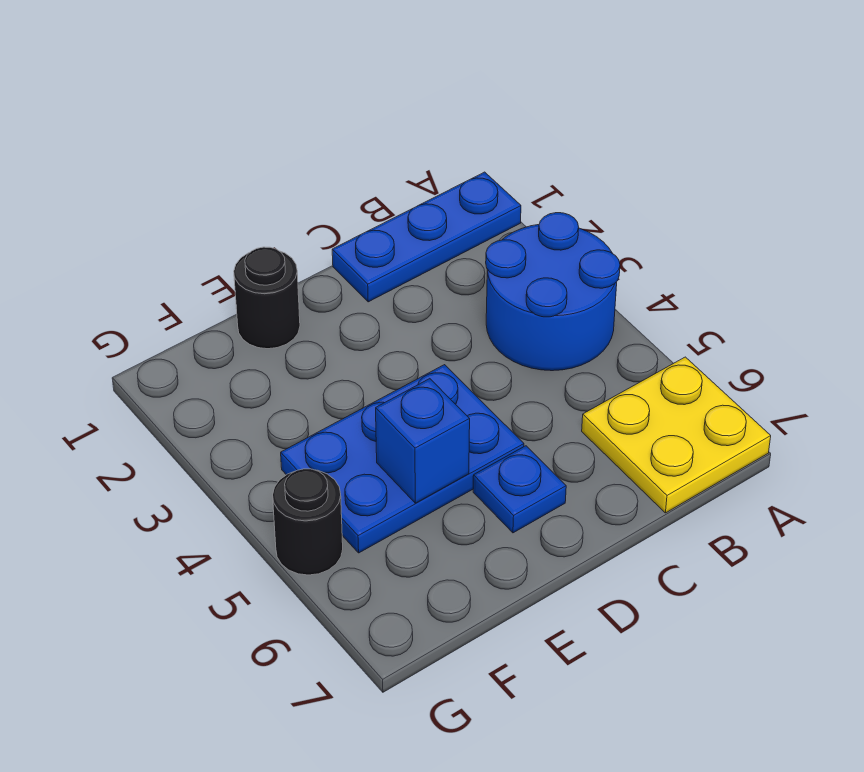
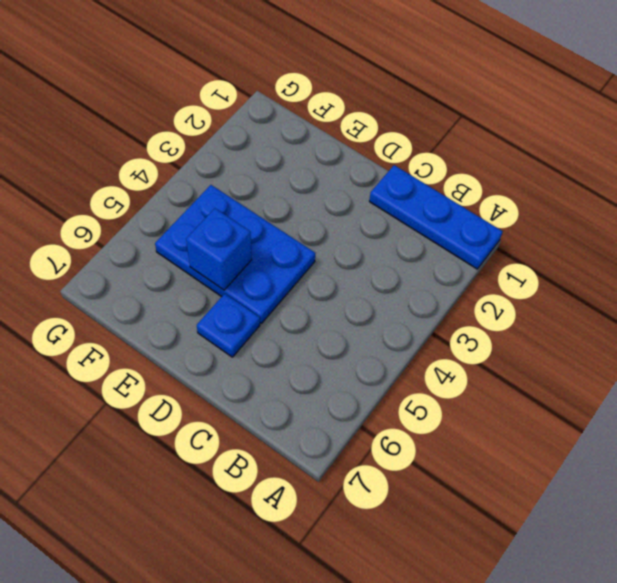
none -> blue 2x2 round brick [486,213,620,371]
none -> yellow 2x2 plate [582,357,771,513]

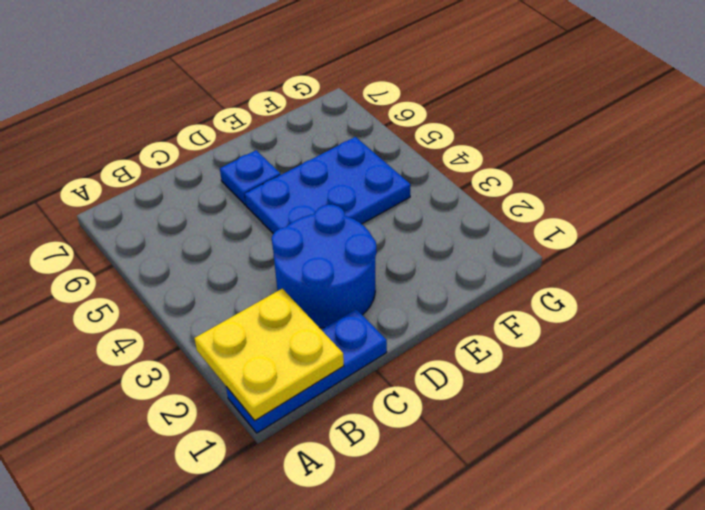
yellow 2x2 plate [195,289,344,420] -> yellow 2x2 plate moved to [582,357,771,513]
blue 2x2 round brick [272,205,377,328] -> blue 2x2 round brick moved to [486,213,620,371]
none -> black 1x1 round brick [234,247,300,349]
none -> black 1x1 round brick [273,469,343,575]

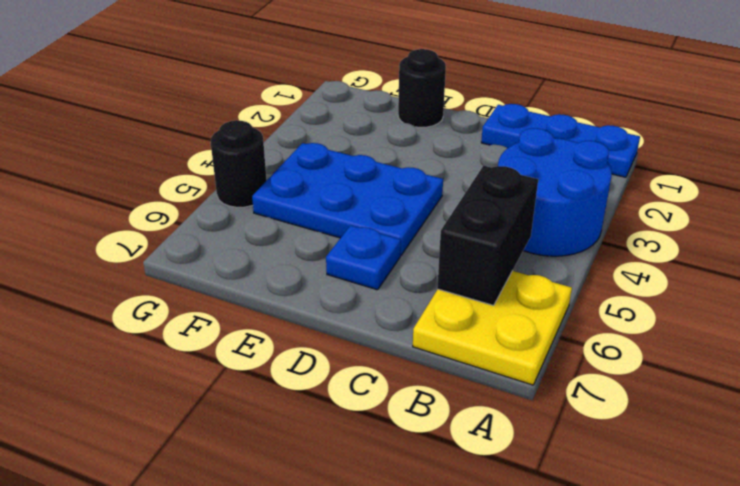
black 1x2 brick [437,166,538,305] -> none
none -> blue 1x1 brick [376,379,470,503]

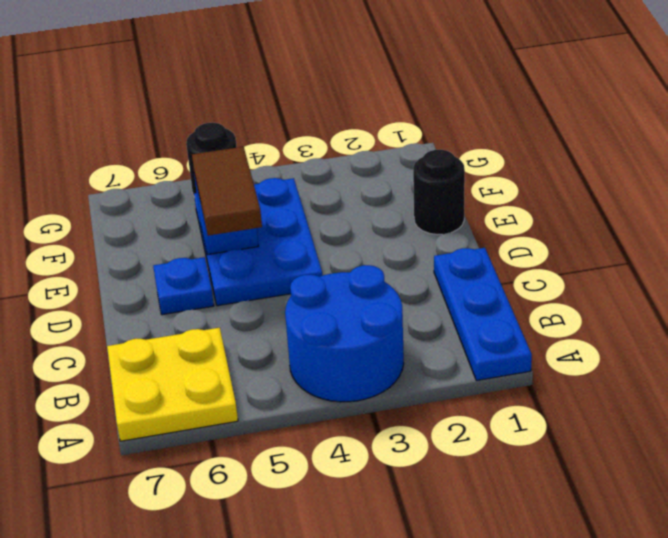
brown 1x2 tile [192,147,262,236] -> none

